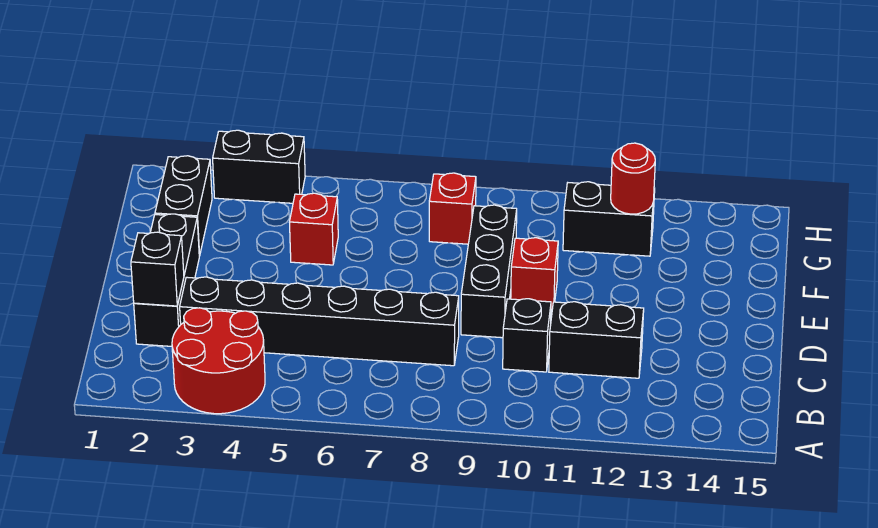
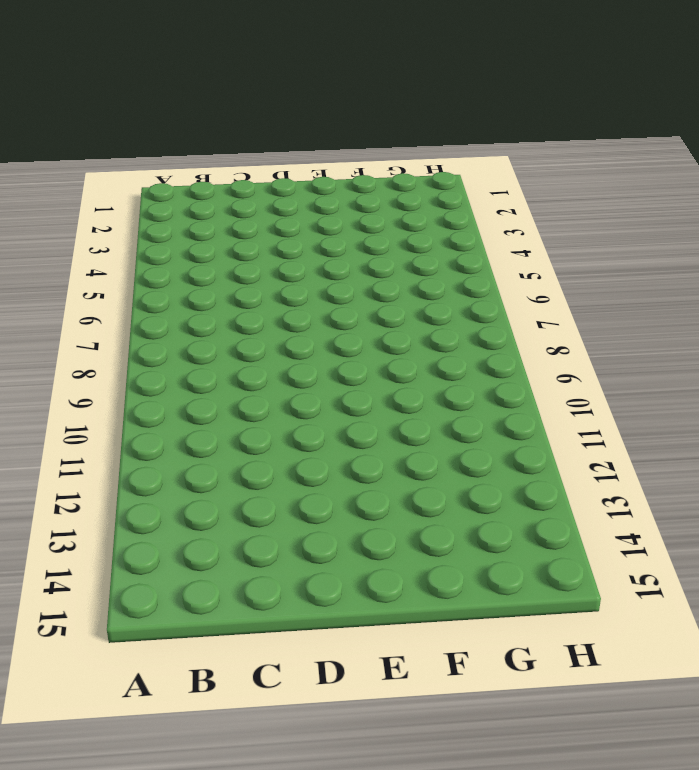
none -> red 2x2 round brick [172,308,265,414]
none -> black 1x3 brick [134,214,199,346]
none -> black 1x6 brick [180,277,459,366]

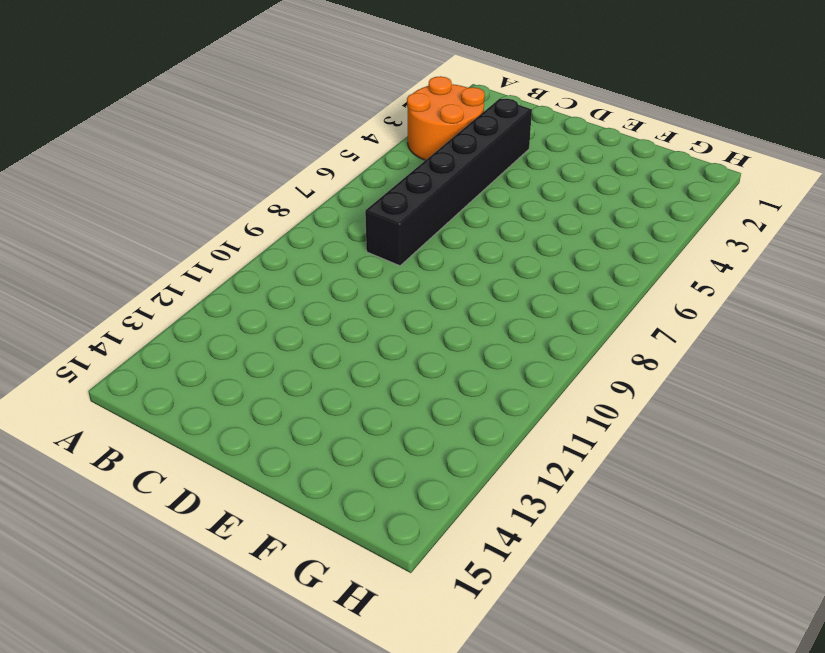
orange 2x2 round brick [407,76,485,160] -> red 2x2 round brick [172,308,265,414]
none -> black 1x3 brick [134,214,199,346]
none -> black 1x1 brick [503,299,551,372]
none -> black 1x2 brick [549,302,644,378]

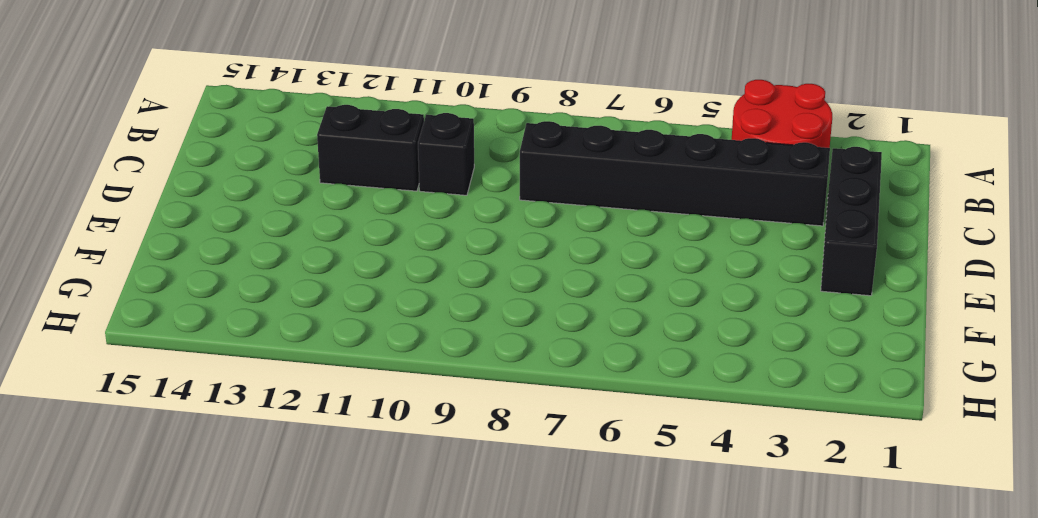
none -> black 1x3 brick [461,205,517,338]
none -> red 1x1 brick [511,238,558,310]
none -> black 1x2 brick [155,156,212,256]

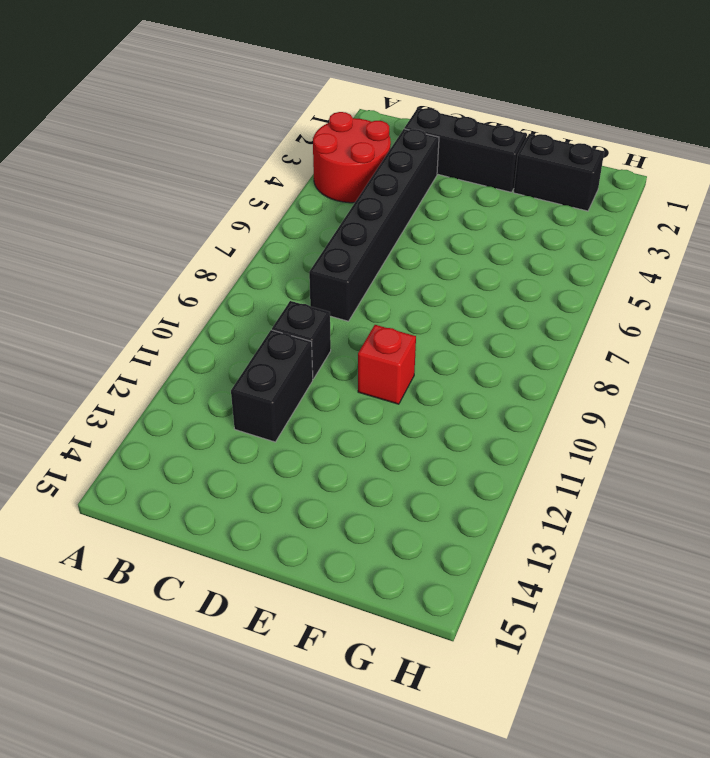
none -> black 1x3 brick [461,205,517,338]
none -> red 1x1 brick [289,193,338,265]
none -> red 1x1 brick [429,173,476,244]

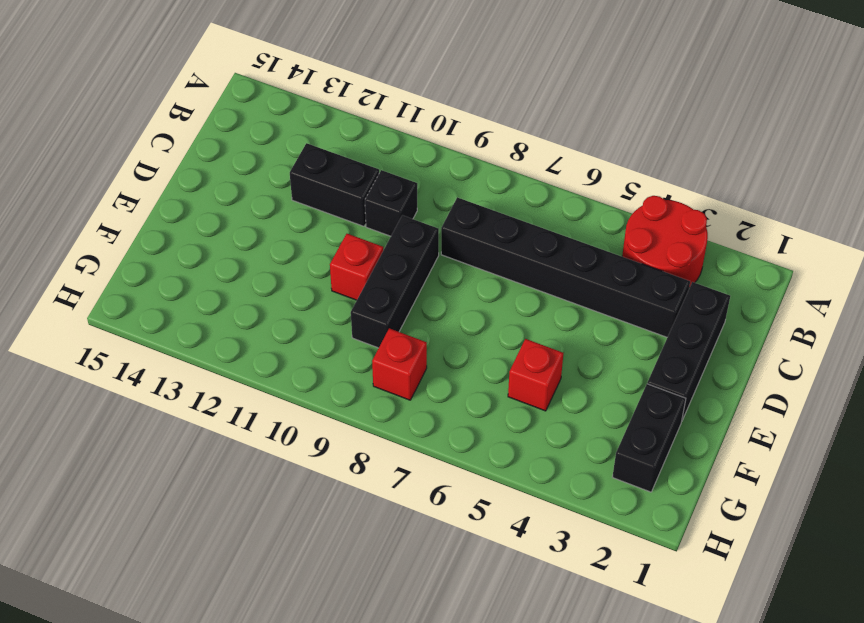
none -> black 1x2 brick [563,182,655,256]
none -> black 1x2 brick [213,130,305,203]
none -> black 1x1 brick [131,232,184,306]

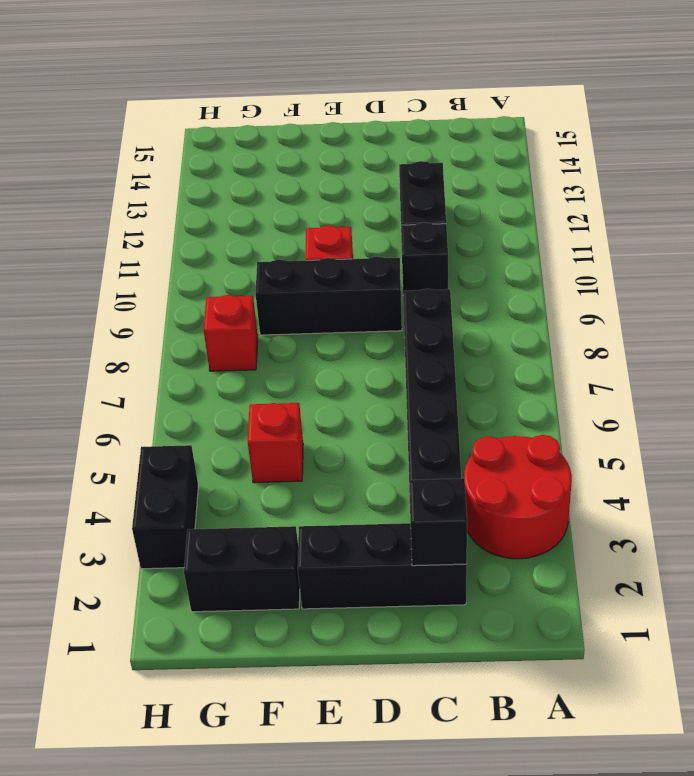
none -> black 1x2 brick [563,182,655,256]
none -> red 1x1 round brick [611,143,655,214]

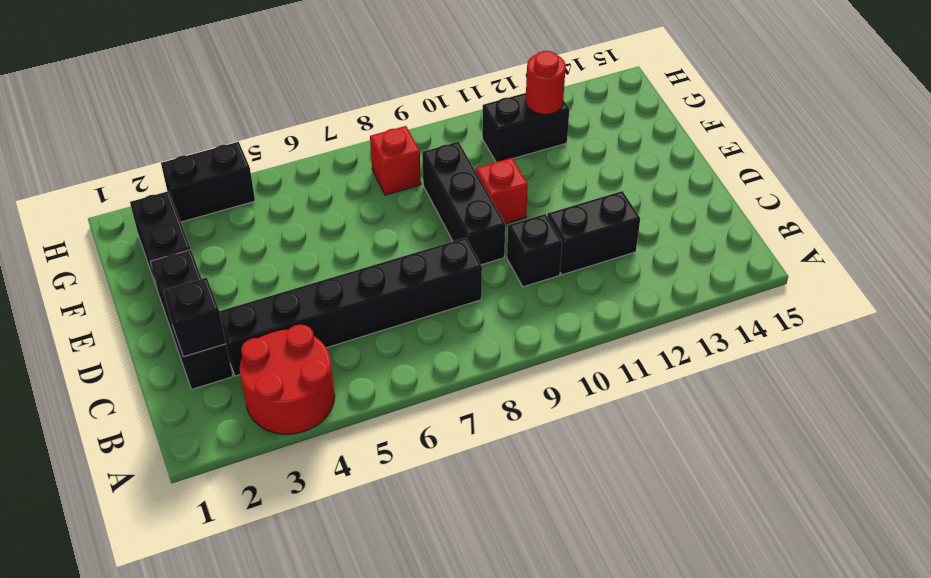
none -> red 1x1 brick [289,193,338,265]

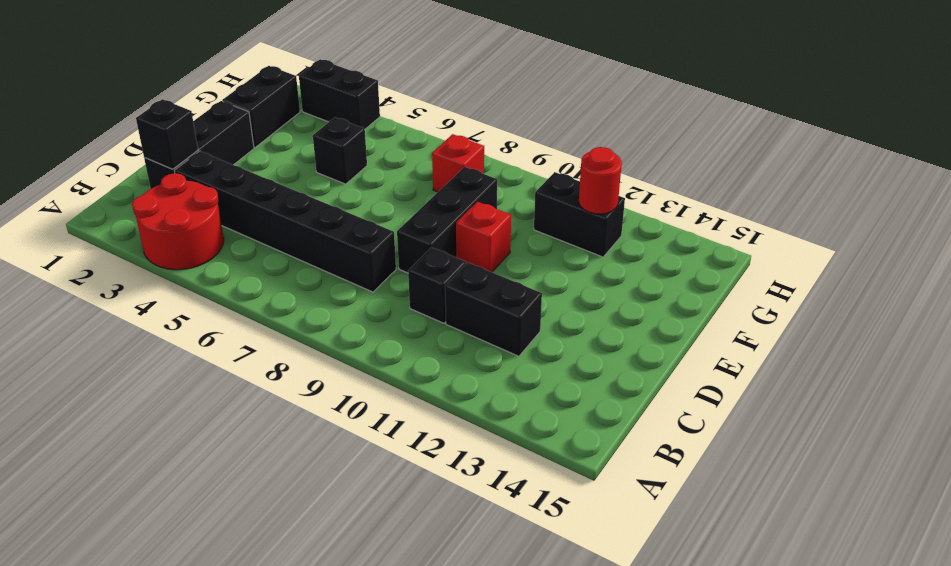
black 1x1 brick [313,117,367,184] -> red 1x1 brick [289,193,338,265]

